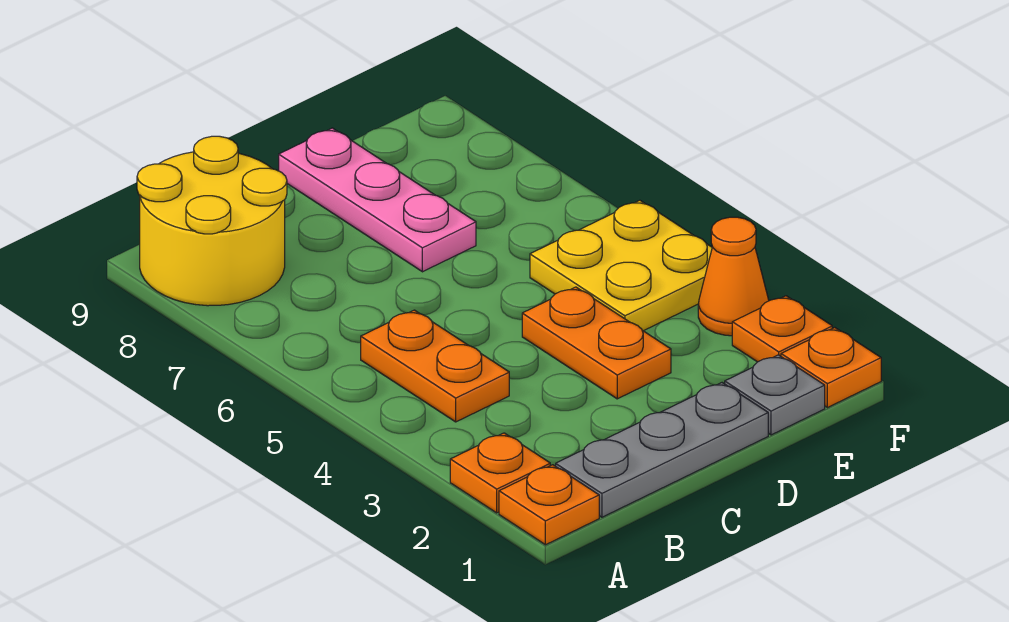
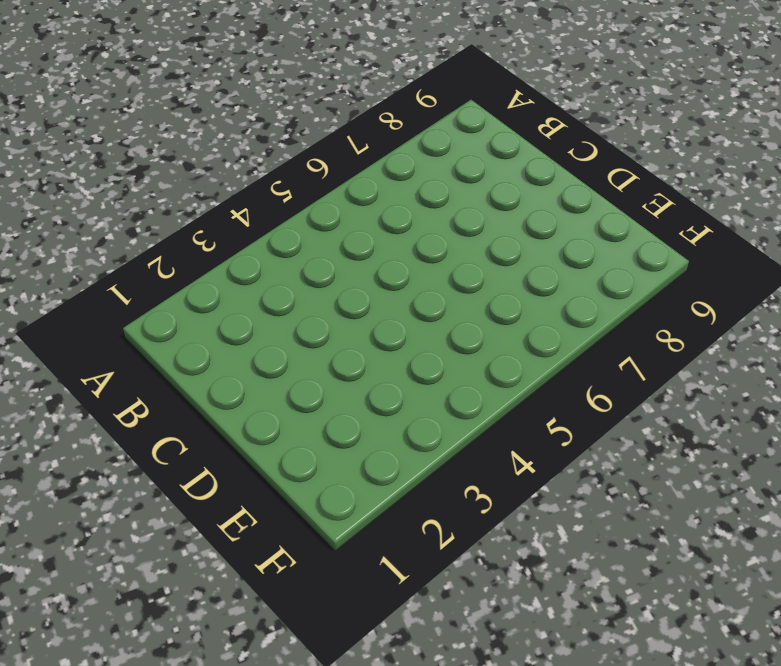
none -> orange 1x1 plate [499,465,599,545]
none -> orange 1x1 plate [450,433,550,513]
none -> yellow 2x2 round brick [137,136,287,306]

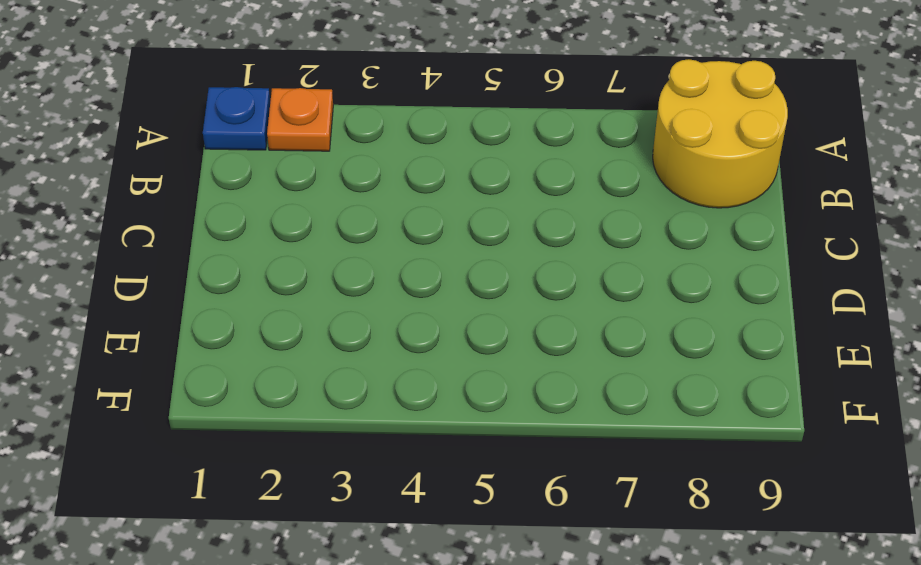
blue 1x1 plate [203,87,270,150] -> orange 1x1 plate [499,465,599,545]
none -> grey 1x3 plate [556,383,768,517]
none -> orange 1x2 plate [361,310,509,422]
none -> orange 1x2 plate [522,287,671,399]

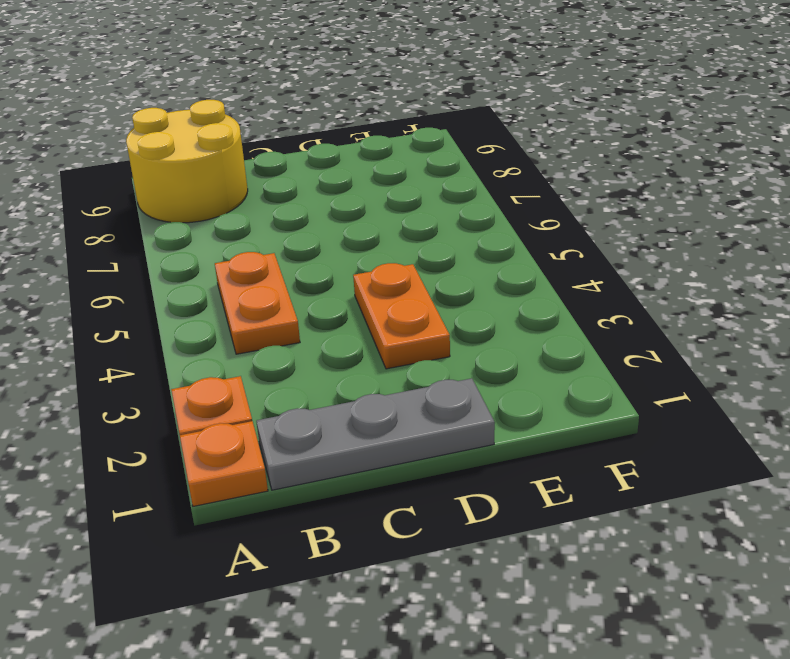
none -> pink 1x3 plate [279,128,476,272]
none -> grey 1x1 plate [725,355,825,435]
none -> yellow 2x2 plate [530,200,712,331]

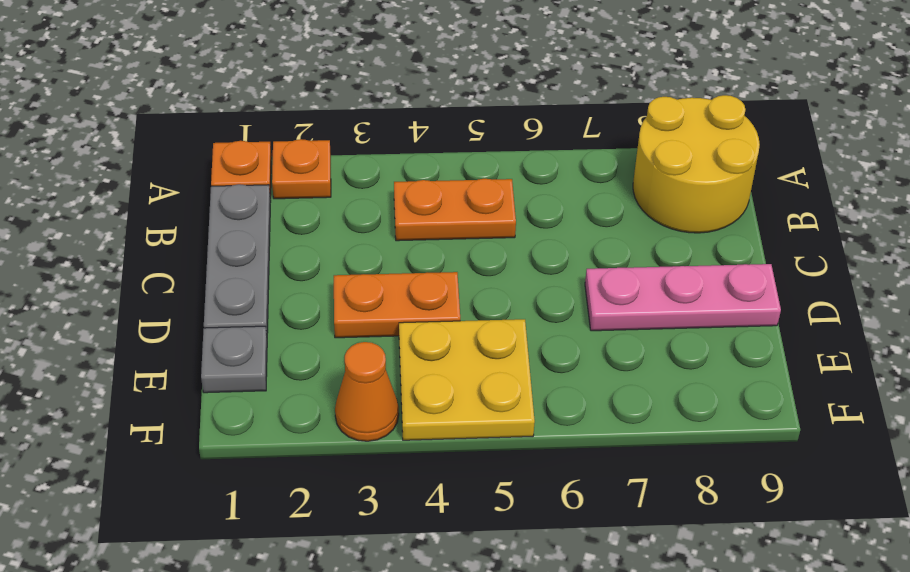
none -> orange 1x1 plate [781,328,881,408]
none -> orange 1x1 plate [732,296,832,362]

